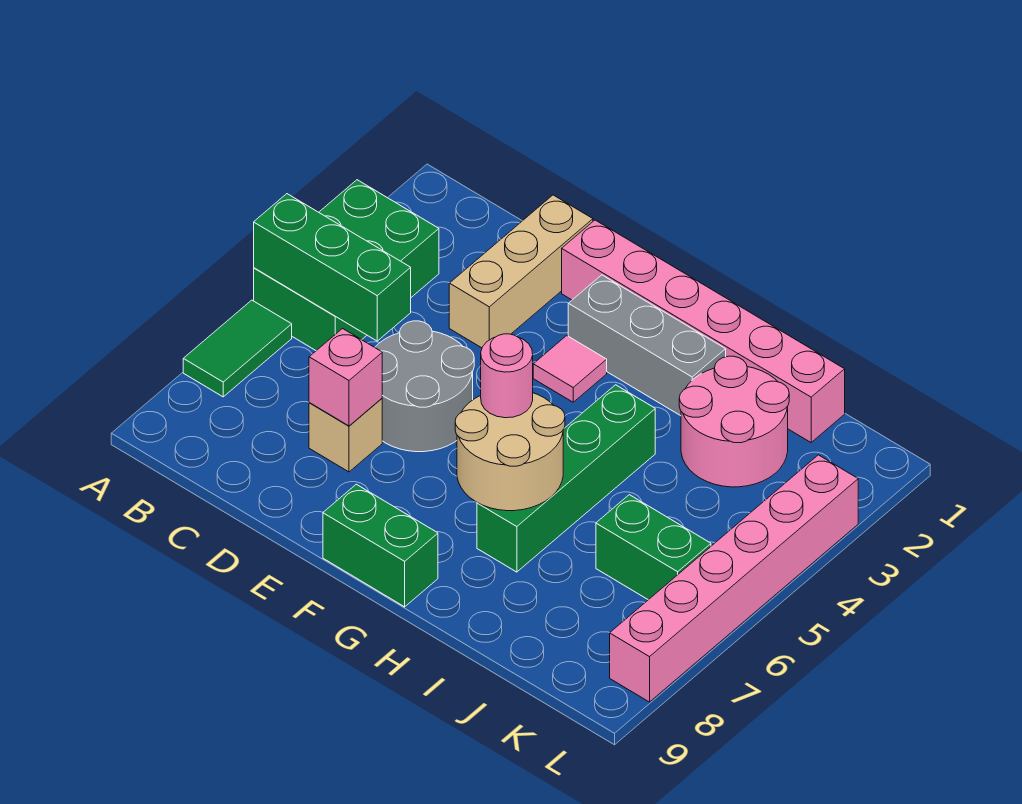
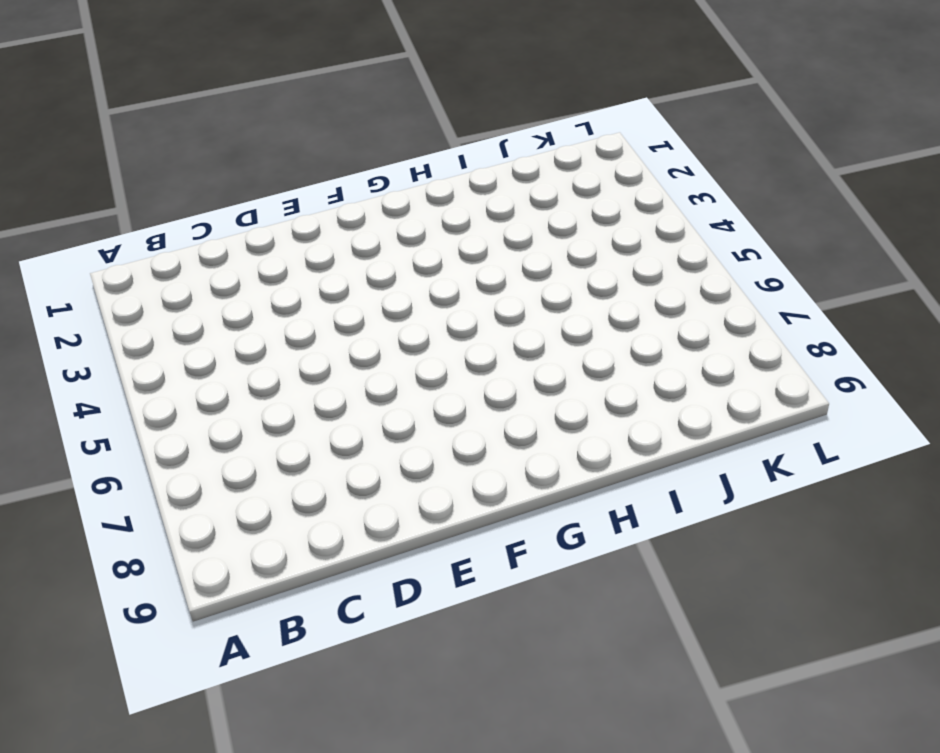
none -> green 2x3 brick [254,180,439,351]
none -> green 1x2 tile [183,300,292,397]
none -> tan 1x3 brick [449,195,593,348]

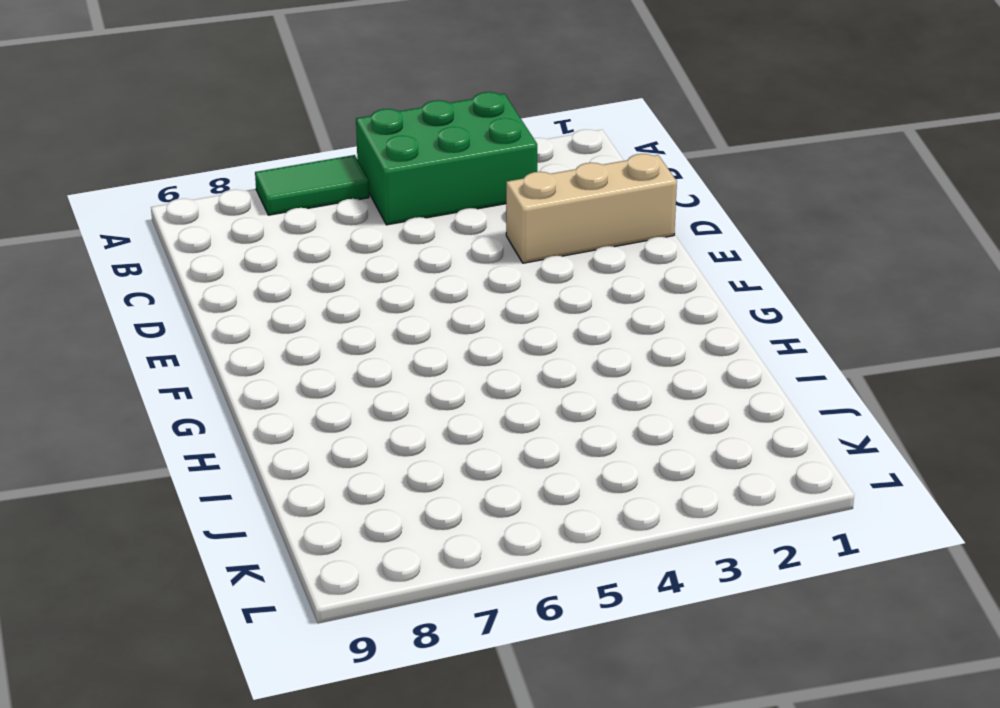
none -> grey 2x2 round brick [375,321,474,452]
none -> tan 1x1 brick [309,399,382,472]
none -> pink 1x6 brick [562,220,845,442]

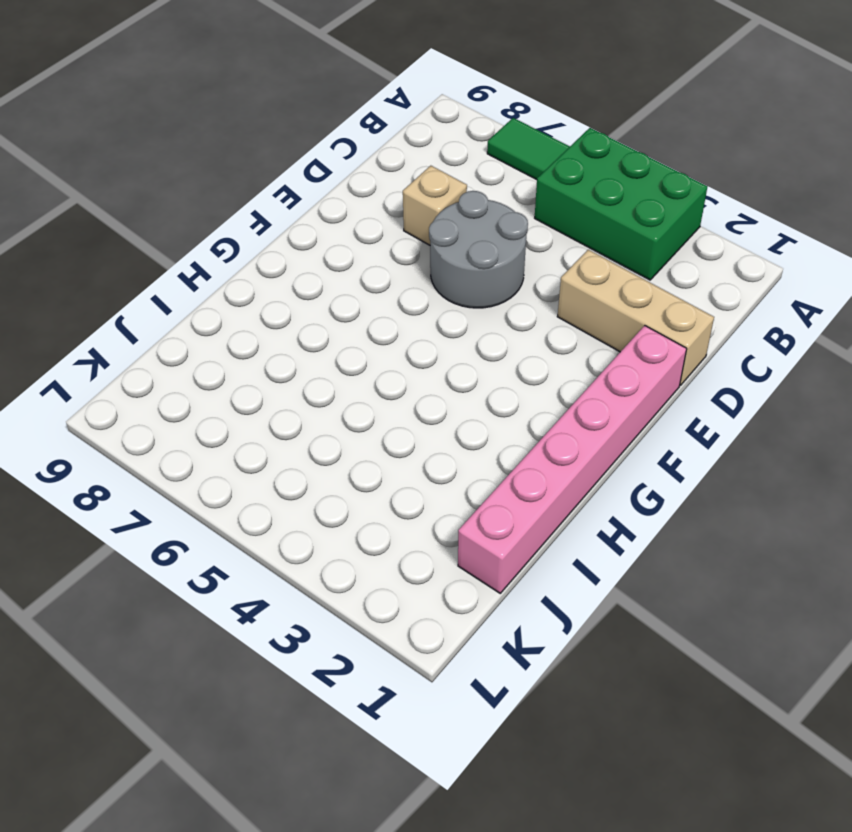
none -> grey 1x3 brick [568,275,726,416]
none -> pink 1x1 tile [533,336,607,402]
none -> green 1x2 brick [323,484,438,607]

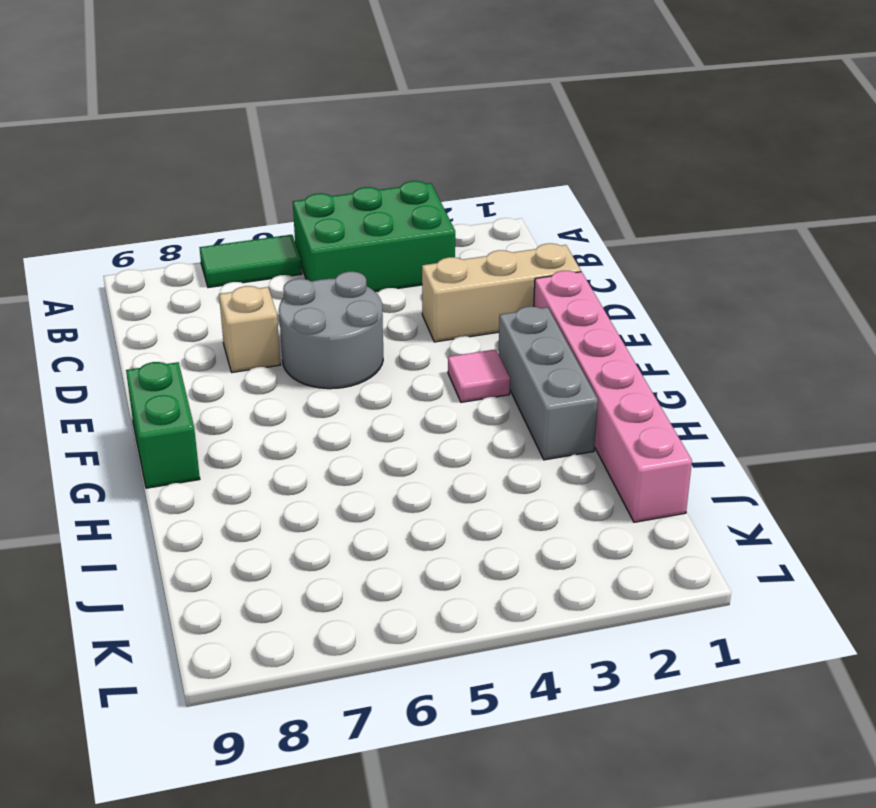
none -> green 1x4 brick [477,385,655,572]
none -> pink 2x2 round brick [679,356,789,487]
none -> green 1x2 brick [596,495,711,600]

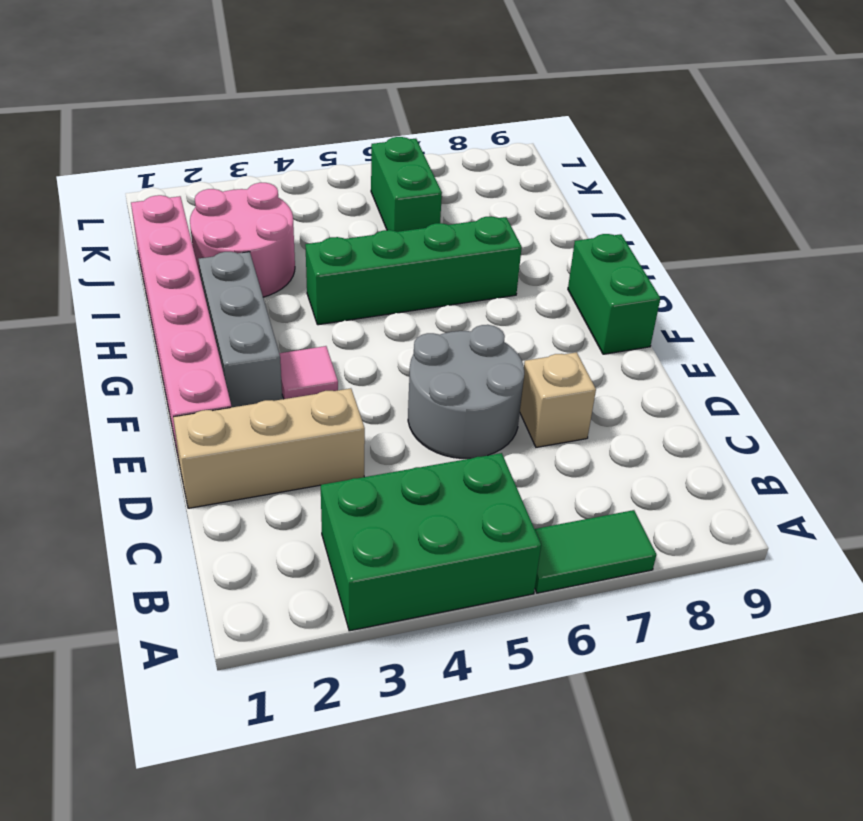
none -> pink 1x6 brick [610,455,858,702]
none -> green 1x3 brick [254,194,411,341]
none -> pink 1x1 brick [309,329,382,426]

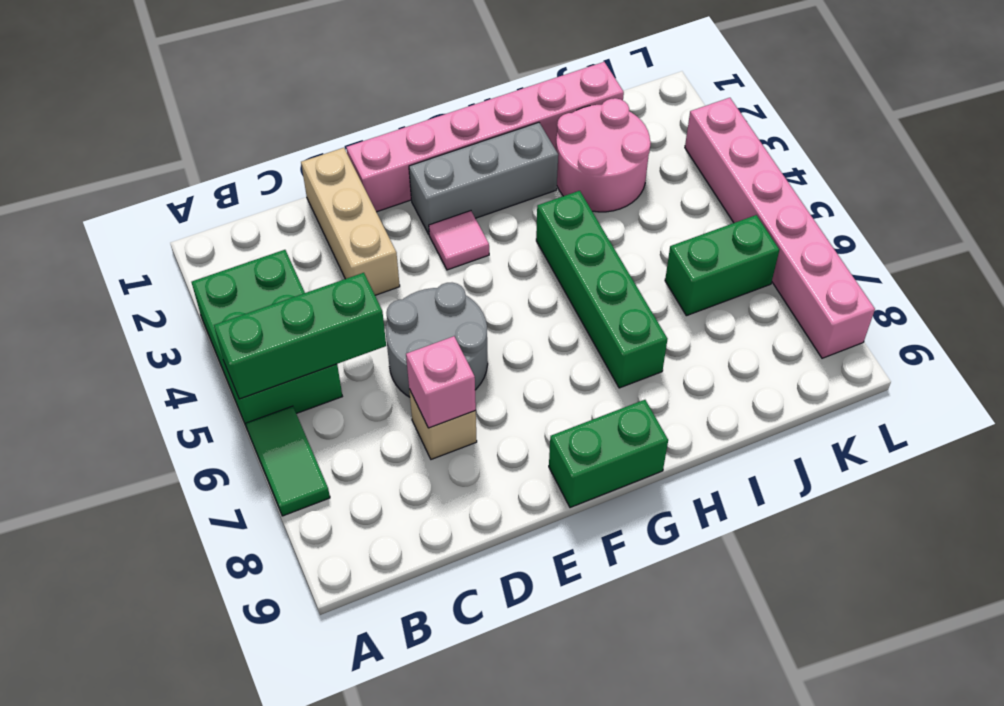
none -> tan 2x2 round brick [455,393,565,511]
none -> pink 1x1 round brick [481,334,533,418]

